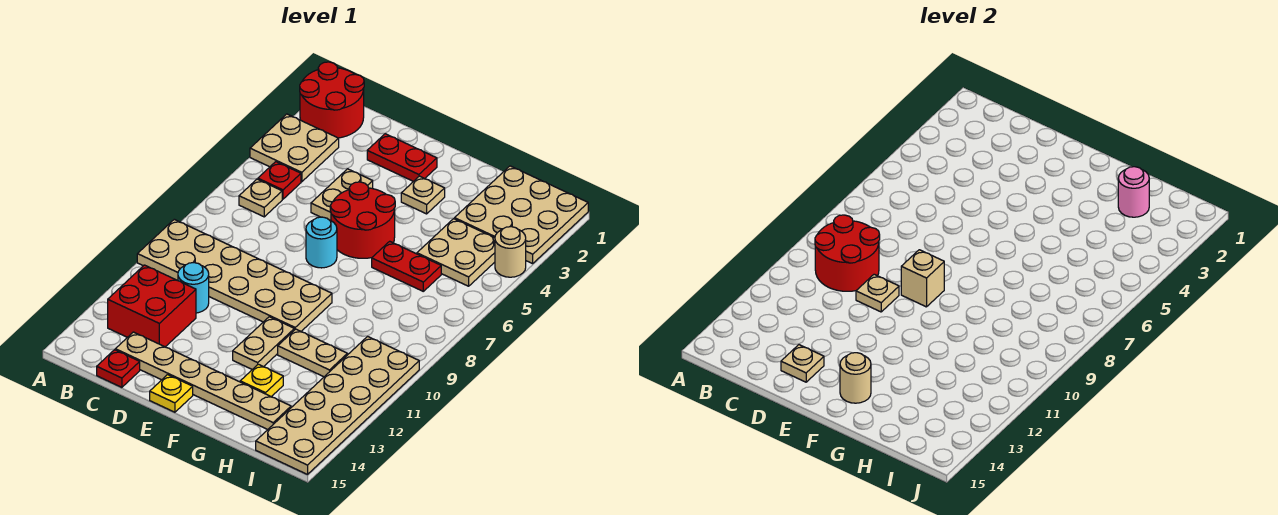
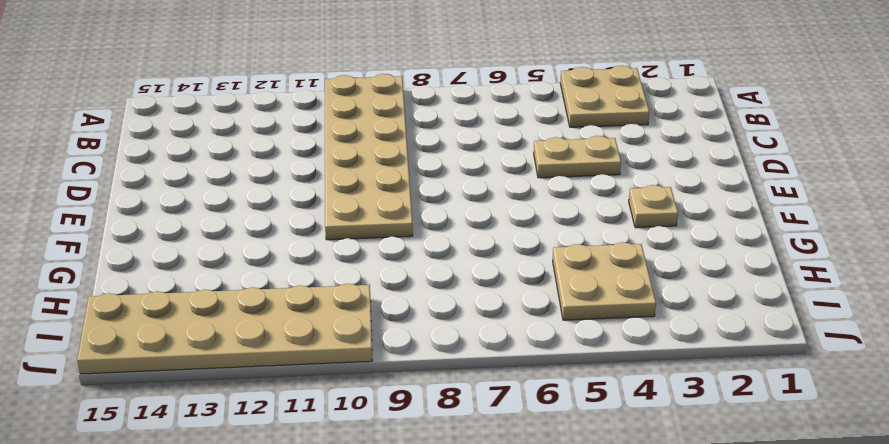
none -> red 2x2 round brick [300,62,364,138]
none -> red 1x1 plate [258,162,301,199]
none -> tan 1x1 plate [239,179,282,217]

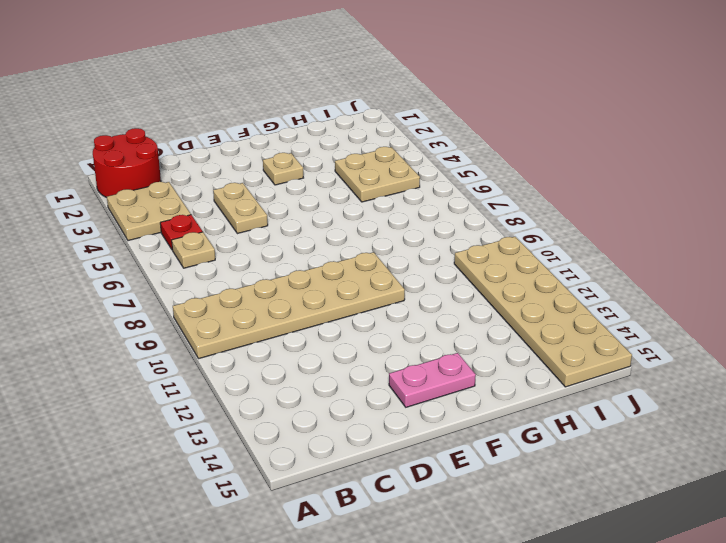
pink 1x2 plate [389,353,476,407] -> tan 1x6 plate [115,332,291,429]
none -> red 2x2 brick [108,265,196,347]
none -> cyan 1x1 round brick [178,263,209,313]
none -> red 1x1 plate [97,350,140,387]

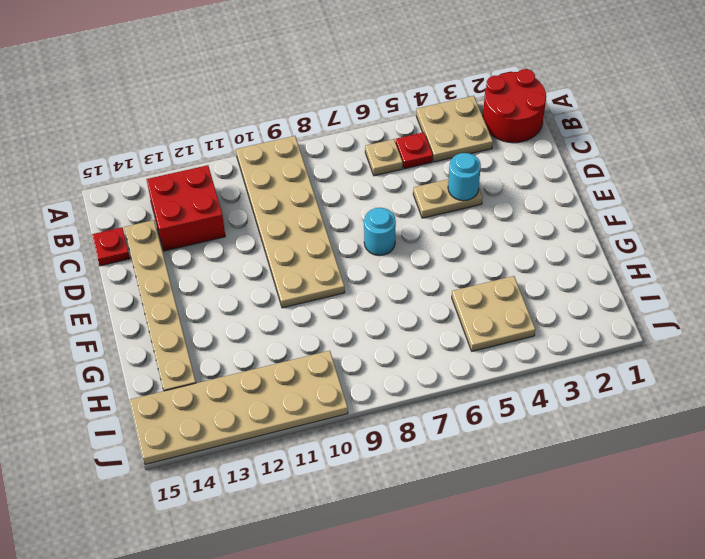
cyan 1x1 round brick [448,153,481,201] -> cyan 1x1 round brick moved to [178,263,209,313]
none -> red 1x2 plate [367,134,437,182]
none -> red 2x2 round brick [330,182,395,258]
none -> yellow 1x1 plate [150,375,193,412]

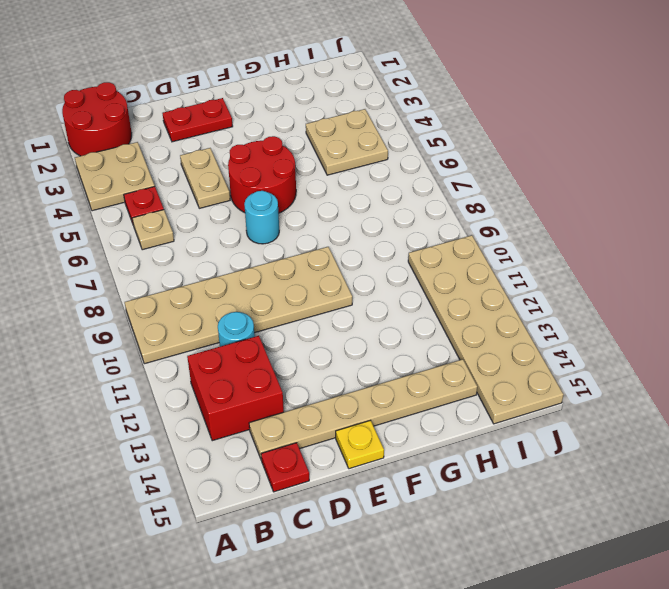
none -> tan 1x1 plate [401,176,445,214]
none -> tan 1x2 plate [233,317,294,369]
none -> red 1x2 plate [372,241,441,291]

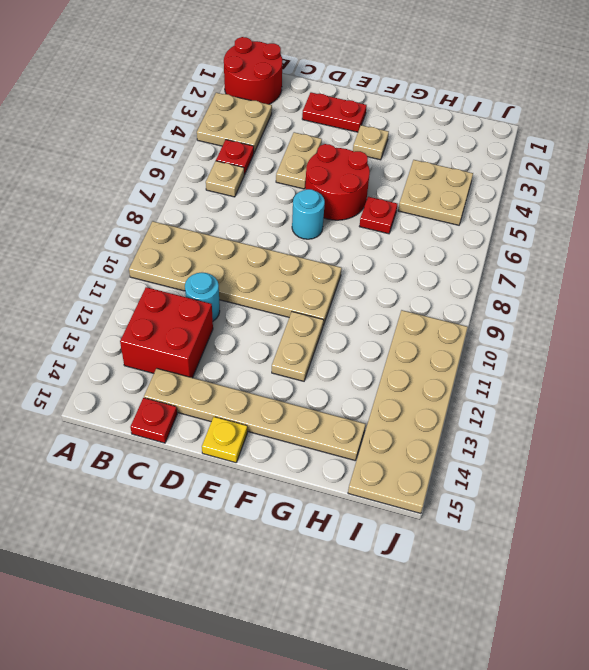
red 1x1 plate [359,197,397,234] -> red 1x2 plate [372,241,441,291]
none -> tan 1x2 plate [278,329,347,377]
none -> yellow 1x1 plate [240,364,283,397]
none -> tan 3x3 plate [455,166,588,264]

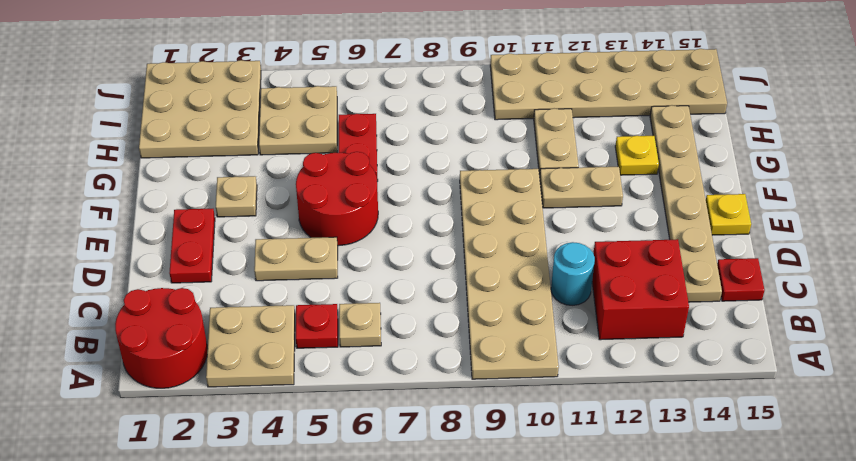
none -> cyan 1x1 round brick [306,217,337,268]
none -> tan 1x1 round brick [495,227,526,277]
none -> red 2x2 round brick [815,215,880,291]

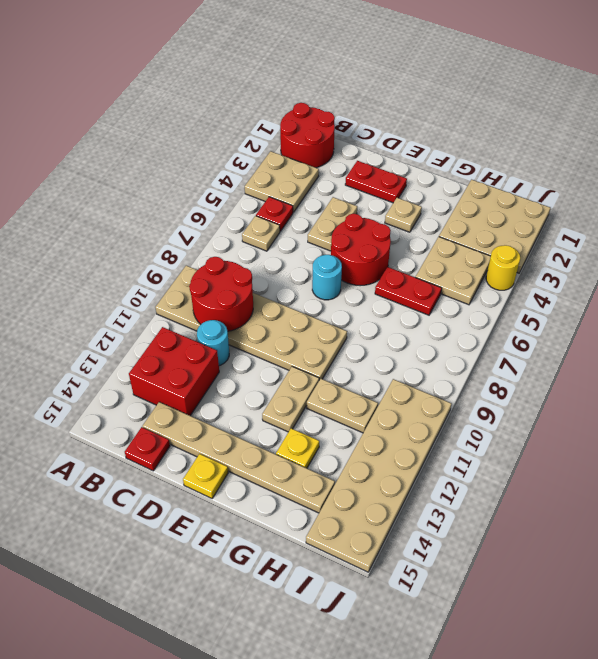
yellow 1x1 round brick [486,245,520,290] -> tan 1x1 round brick [495,227,526,277]
none -> tan 1x1 plate [856,274,899,312]
none -> tan 1x1 plate [781,345,824,382]
none -> tan 1x1 brick [901,250,944,307]

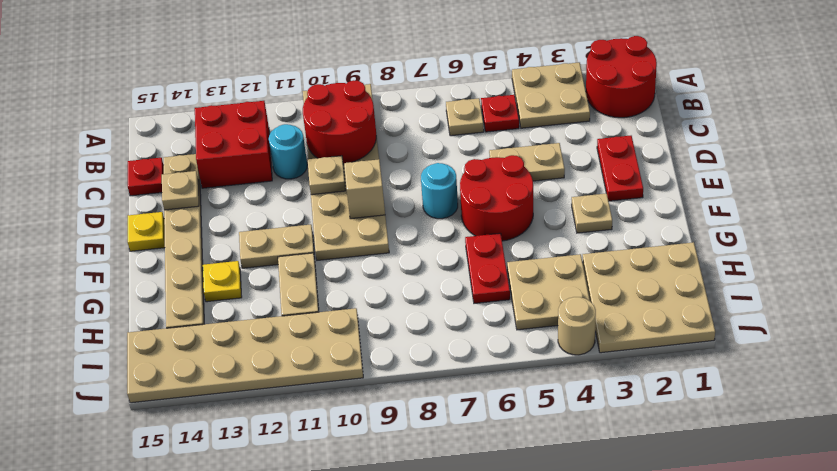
none -> tan 1x1 round brick [840,353,871,403]
none -> pink 1x1 round brick [1118,167,1149,217]

